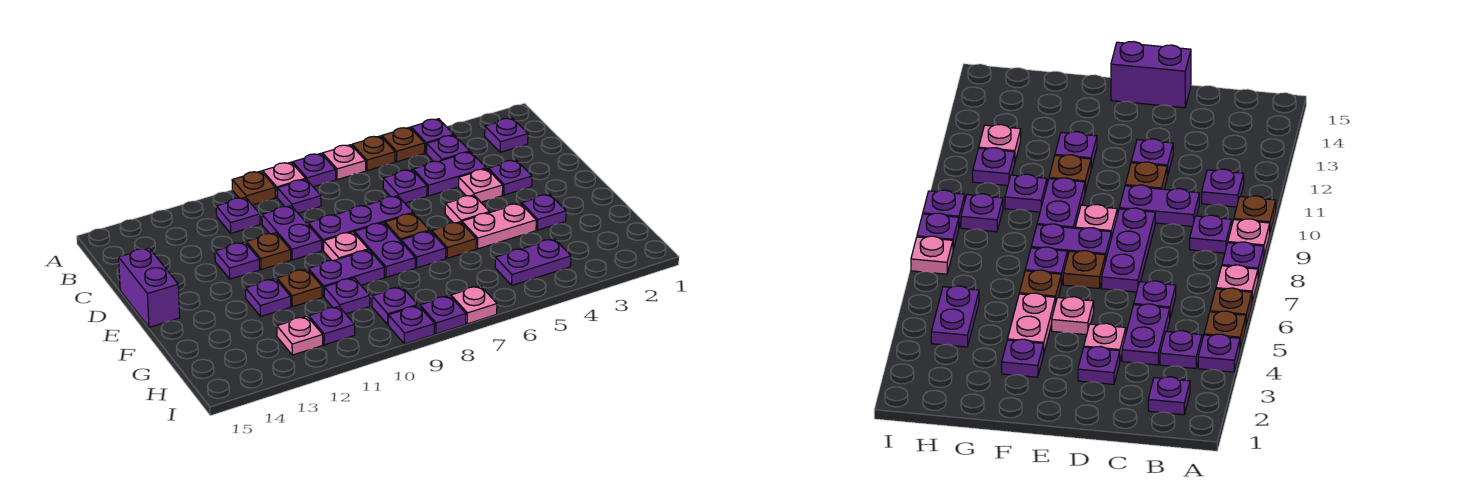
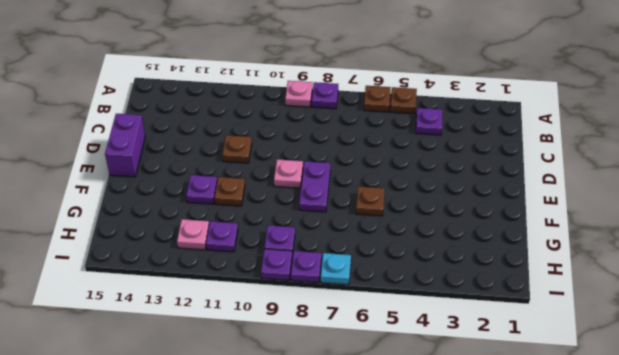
cyan 1x1 plate [321,253,351,285] -> pink 1x1 plate [451,286,497,324]
none -> purple 1x1 plate [411,119,454,153]
none -> pink 1x1 plate [323,145,366,180]
none -> brown 1x1 plate [232,171,275,205]
none -> purple 1x1 plate [485,118,528,152]

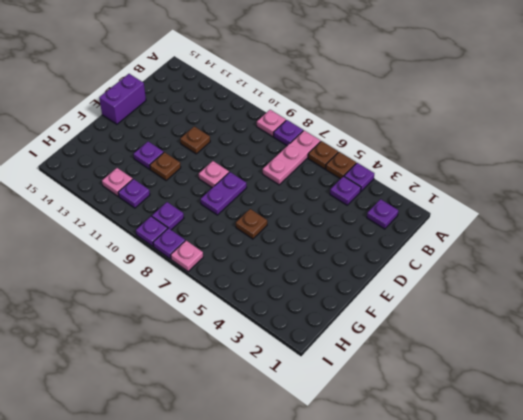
pink 1x3 plate [263,130,321,185] -> pink 1x1 plate [323,145,366,180]
none -> brown 1x1 plate [232,171,275,205]
none -> purple 1x1 plate [277,179,321,213]
none -> purple 1x1 plate [216,197,260,233]
none -> purple 1x2 plate [413,152,486,196]

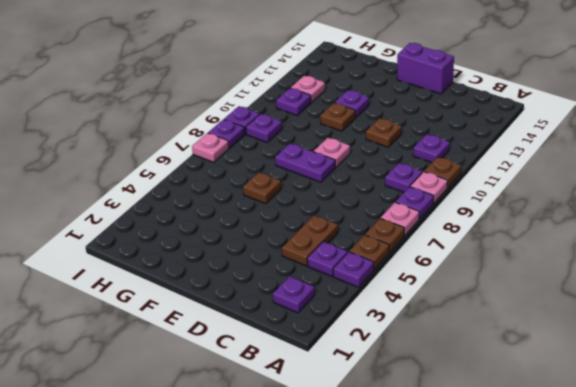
brown 1x2 plate [282,215,338,266] -> purple 1x2 plate [413,152,486,196]
none -> purple 1x1 plate [383,170,427,203]
none -> purple 1x2 plate [262,206,322,260]
none -> purple 1x1 plate [488,160,532,195]
none -> pink 1x1 plate [459,169,503,202]

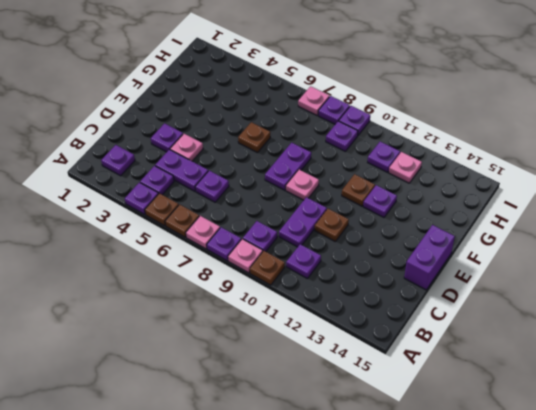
none -> purple 1x3 plate [308,196,413,251]
none -> purple 1x1 plate [215,242,260,279]
none -> pink 1x1 plate [445,195,490,223]
none -> brown 1x1 plate [385,213,429,241]

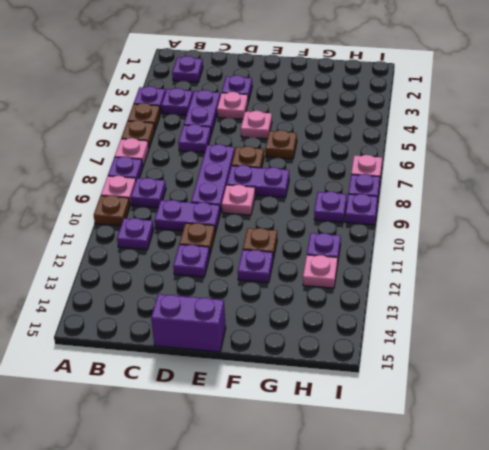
none -> purple 1x1 plate [522,194,566,230]
none -> pink 1x2 plate [462,203,536,249]
none -> purple 1x1 plate [401,231,446,268]
none -> purple 1x2 plate [308,250,384,297]

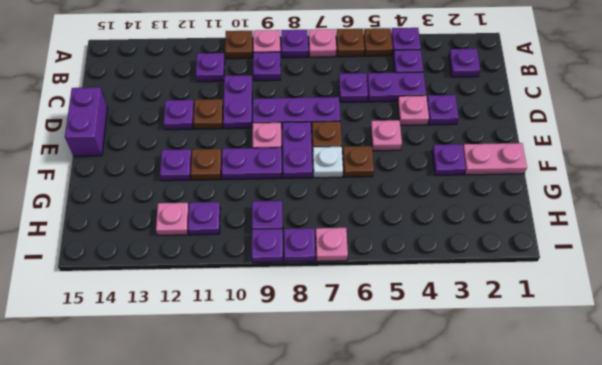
pink 1x2 plate [463,143,527,175] -> pink 1x2 plate moved to [462,203,536,249]
white 1x1 plate [313,146,343,178] -> purple 1x1 plate [401,231,446,268]
none -> purple 1x1 plate [324,278,370,314]
none -> purple 1x2 plate [495,239,571,285]

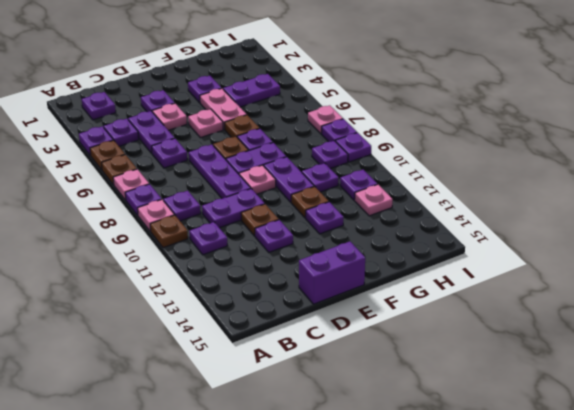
purple 1x2 plate [223,74,280,107] -> purple 1x2 plate turned to [495,239,571,285]

